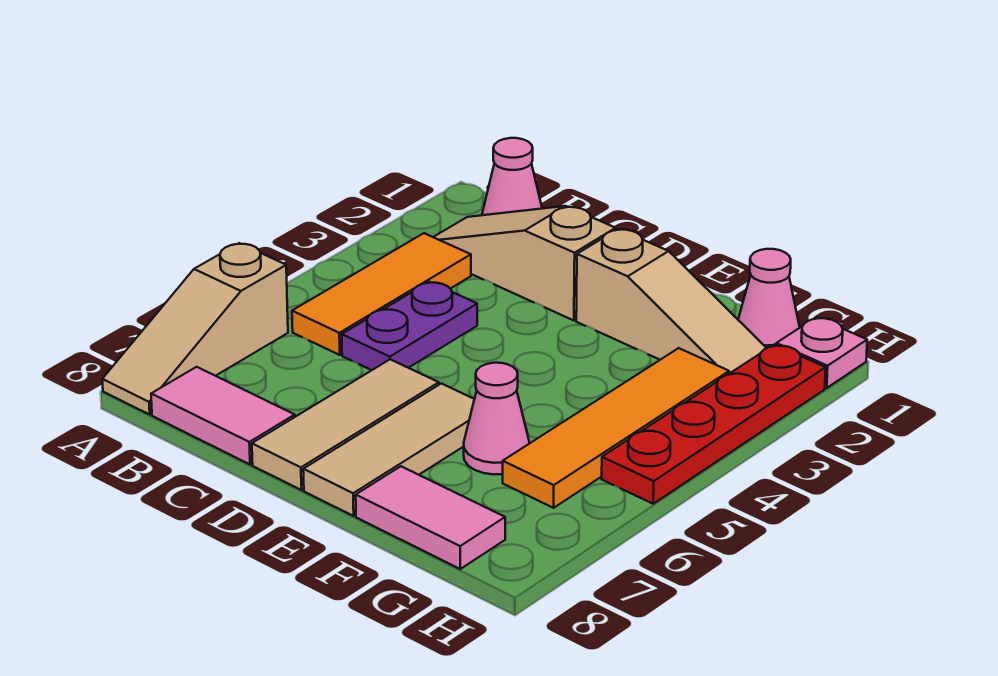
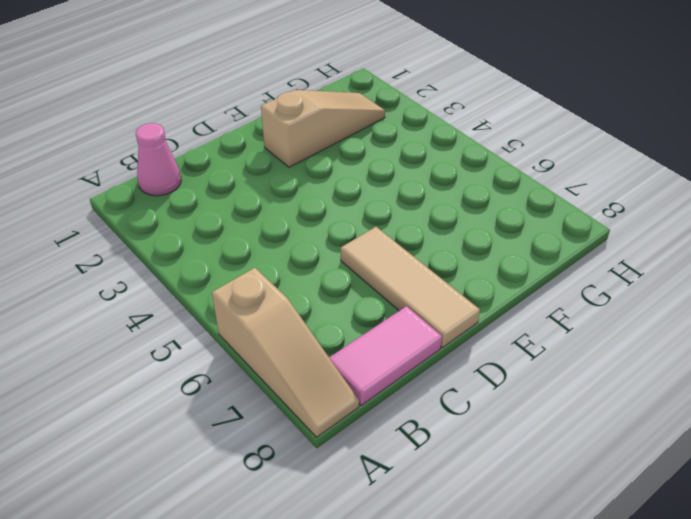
none -> tan 1x3 slope [434,206,616,321]
none -> orange 1x3 tile [292,233,471,355]
none -> purple 1x2 plate [342,282,477,370]

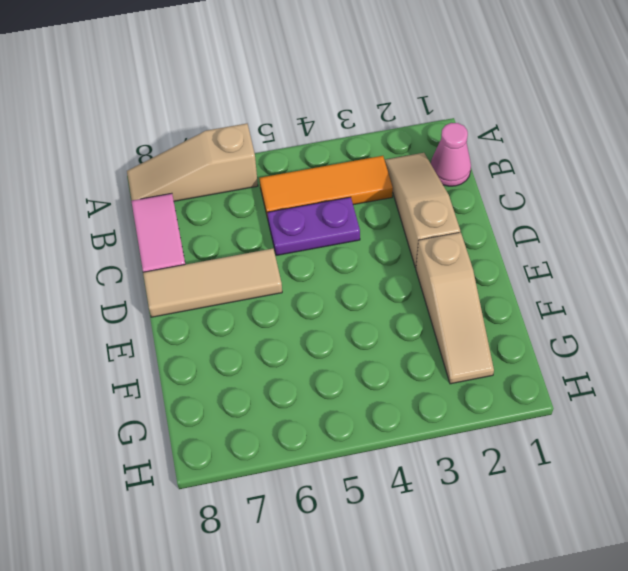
none -> tan 1x3 tile [303,384,474,516]
none -> pink 1x1 cone [464,363,529,475]
none -> pink 1x2 tile [356,466,505,569]

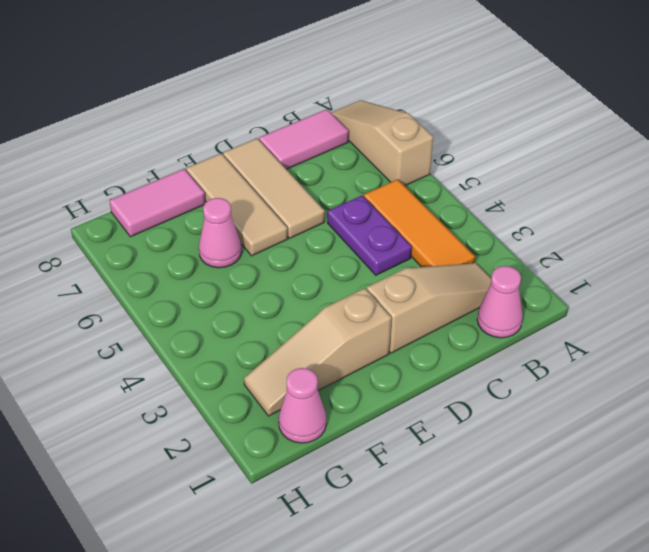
none -> orange 1x4 tile [503,348,729,508]
none -> pink 1x1 plate [776,317,867,388]
none -> red 1x4 plate [602,344,826,504]

